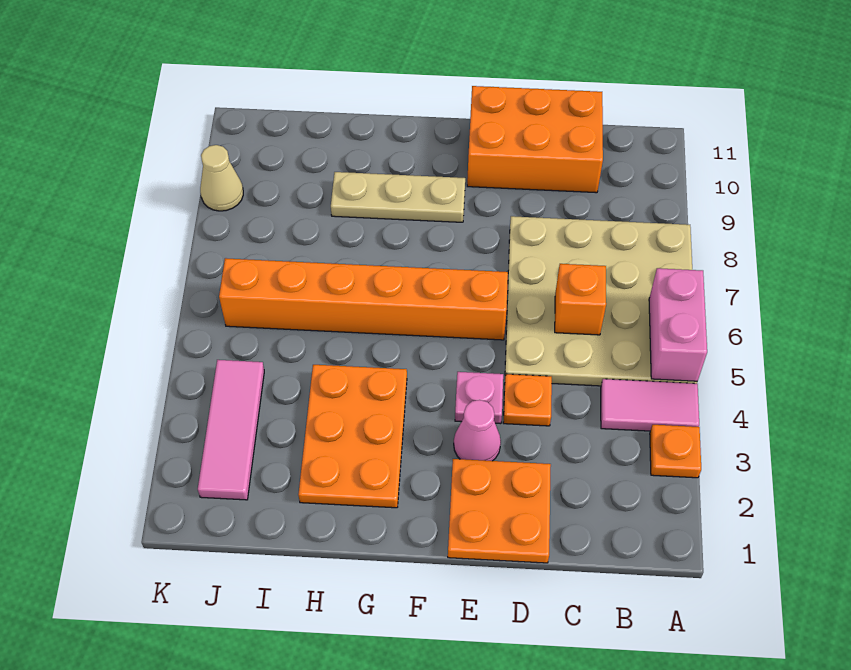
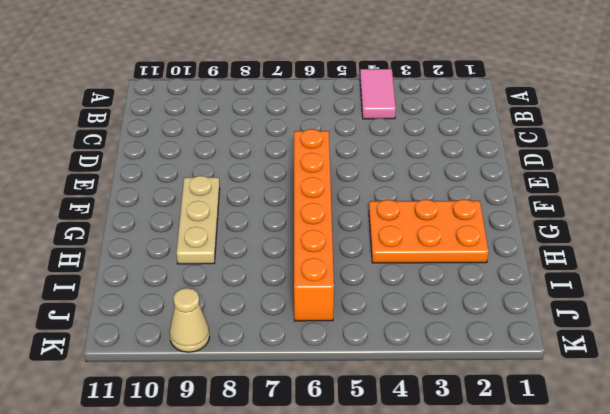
none -> orange 1x1 plate [650,425,701,478]
none -> tan 4x4 plate [505,216,697,386]
none -> orange 2x3 brick [467,86,603,193]

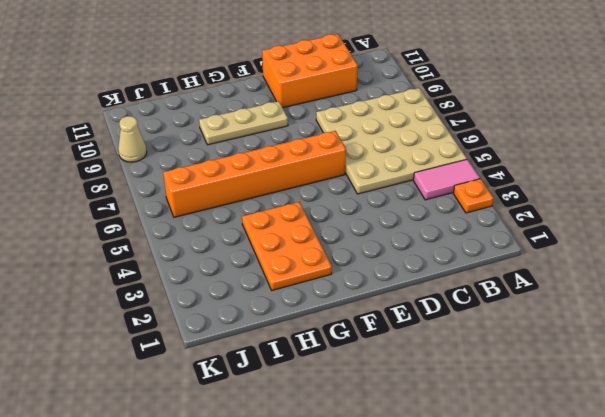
none -> orange 2x2 plate [448,459,551,563]
none -> orange 1x1 plate [503,374,552,426]
none -> pink 1x1 cone [454,400,501,461]

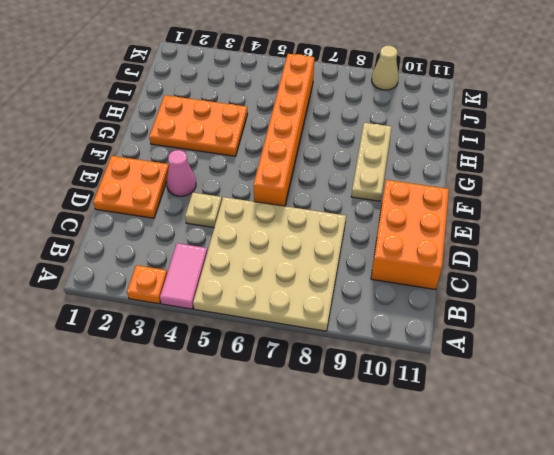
tan 1x1 plate [185,193,222,228] -> orange 1x1 plate [503,374,552,426]
none -> pink 1x1 plate [455,372,503,424]
none -> pink 1x3 tile [198,360,264,500]
none -> pink 1x2 brick [649,268,707,381]

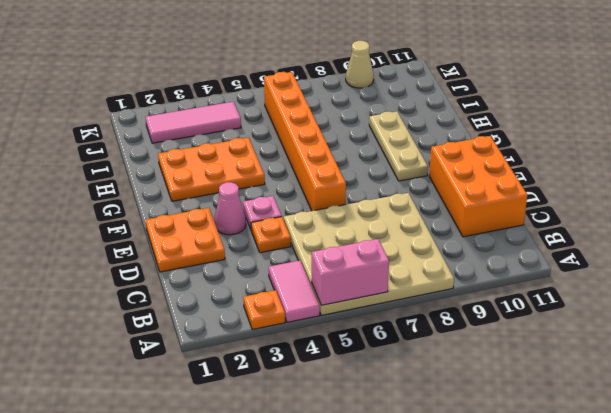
none -> orange 1x1 brick [555,264,606,335]

